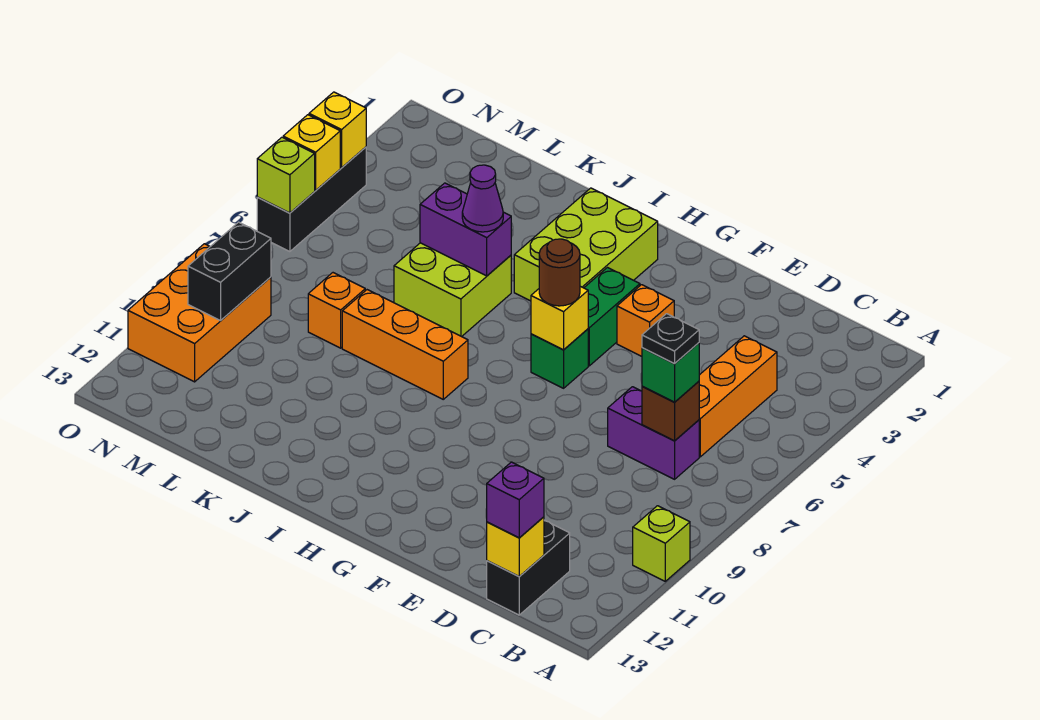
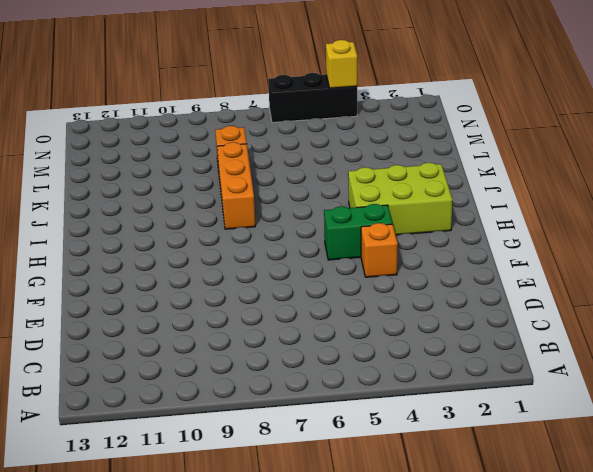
none -> lime 1x1 brick [633,506,690,581]
none -> orange 1x3 brick [699,336,777,457]
none -> purple 1x2 brick [608,387,699,479]

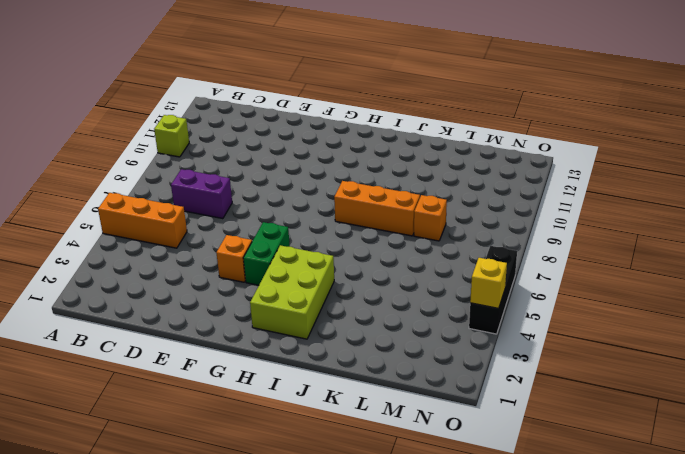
orange 1x3 brick [98,193,187,248] -> orange 1x3 brick turned to [699,336,777,457]
none -> black 1x2 brick [487,520,570,615]
none -> green 1x1 brick [531,329,588,388]
none -> lime 2x2 brick [394,243,511,337]

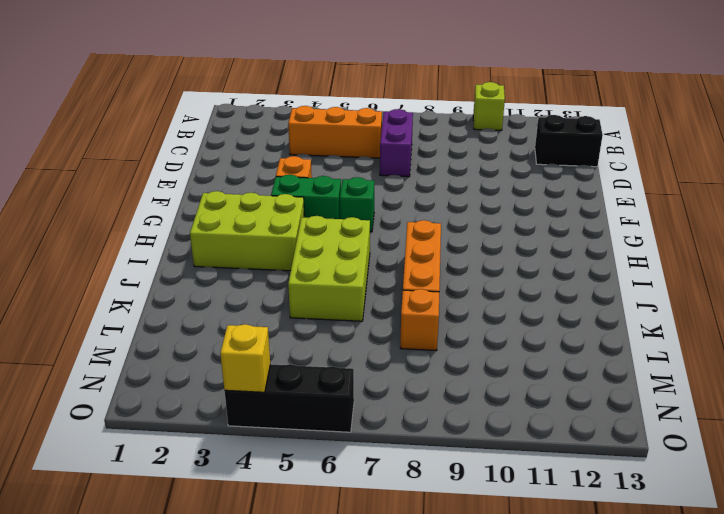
lime 2x3 brick [288,216,370,321] -> lime 2x2 brick [394,243,511,337]
none -> orange 2x3 brick [128,244,271,382]
none -> brown 1x1 brick [642,381,699,441]
none -> yellow 1x1 brick [487,517,544,576]

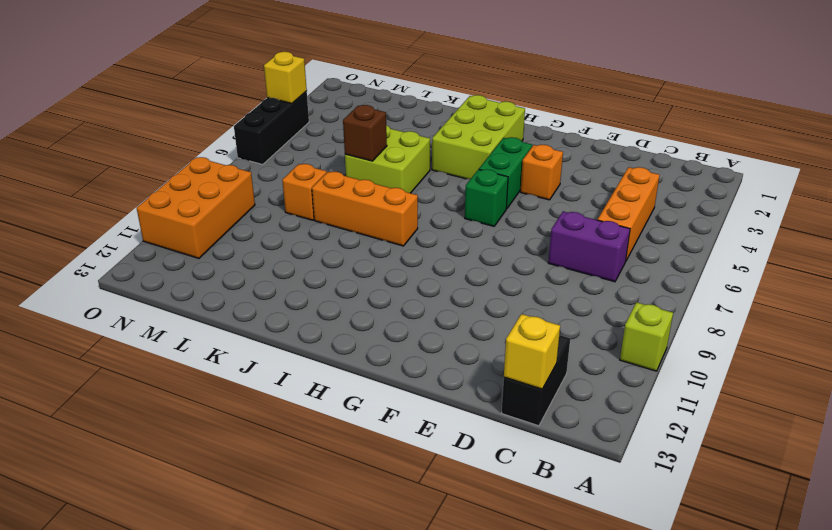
brown 1x1 brick [343,105,387,161] -> brown 1x1 brick moved to [642,381,699,441]
none -> yellow 1x1 brick [531,286,588,350]
none -> purple 1x2 brick [420,183,511,276]
none -> black 1x2 brick [188,222,271,321]

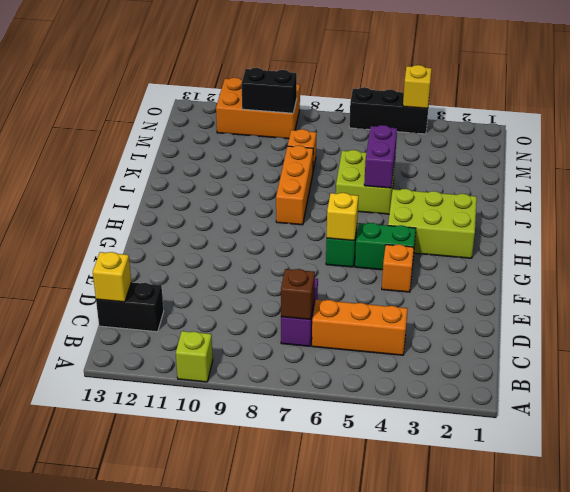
none -> yellow 1x1 brick [283,115,340,190]
none -> lime 1x1 brick [257,137,315,213]
none -> green 1x1 brick [642,343,699,402]

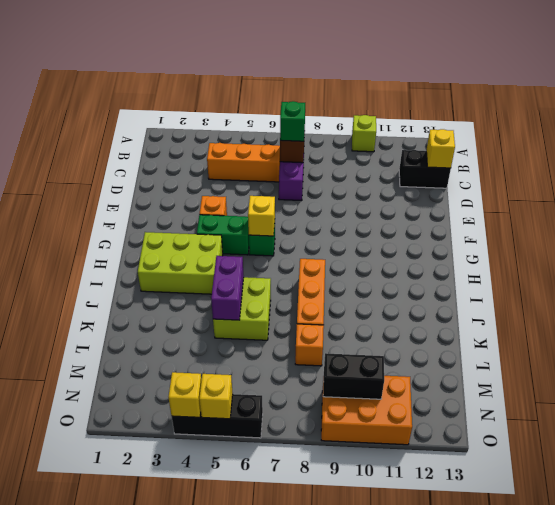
none -> lime 1x1 brick [257,137,315,213]
none -> purple 1x1 brick [487,462,544,538]
none -> brown 1x1 round brick [539,239,580,306]

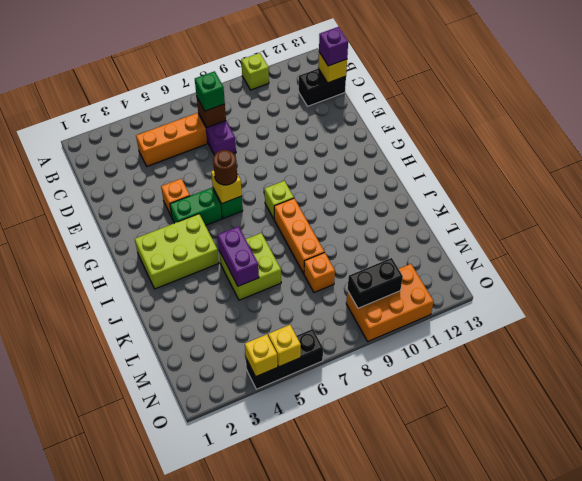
lime 1x1 brick [265,181,294,220] -> lime 1x1 brick moved to [257,137,315,213]
none -> purple 1x1 cone [462,165,503,232]
none -> black 1x1 plate [642,314,699,364]

